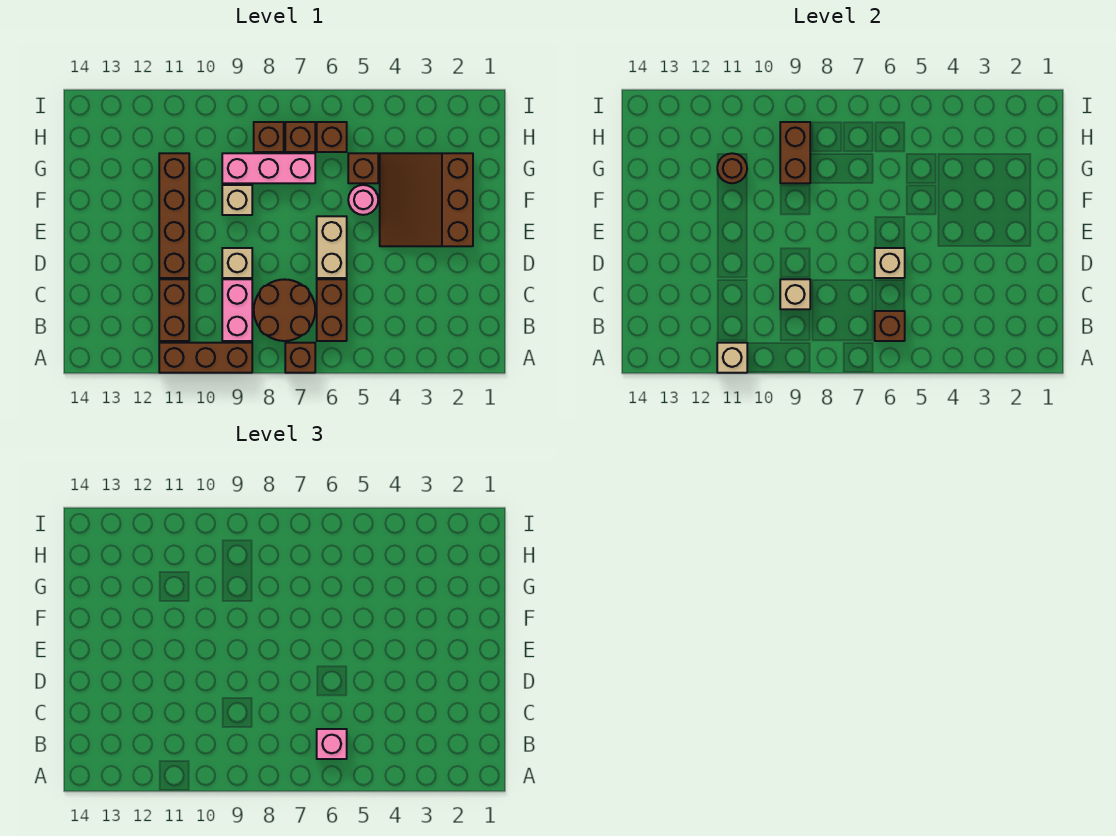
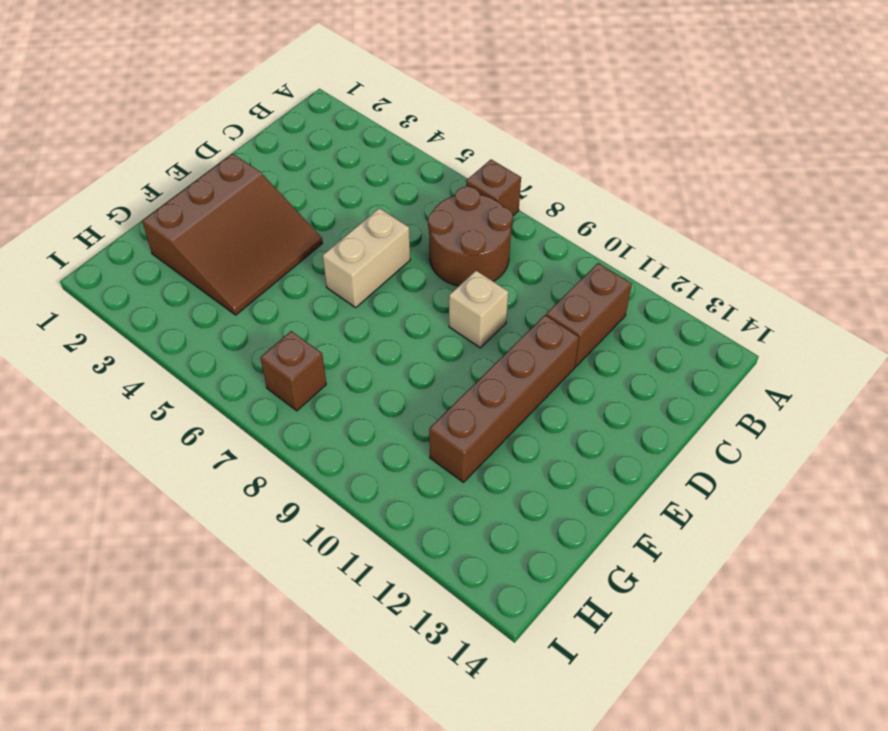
none -> brown 1x3 brick [159,343,252,373]
none -> brown 1x2 brick [317,279,347,341]
none -> pink 1x2 brick [222,279,252,341]

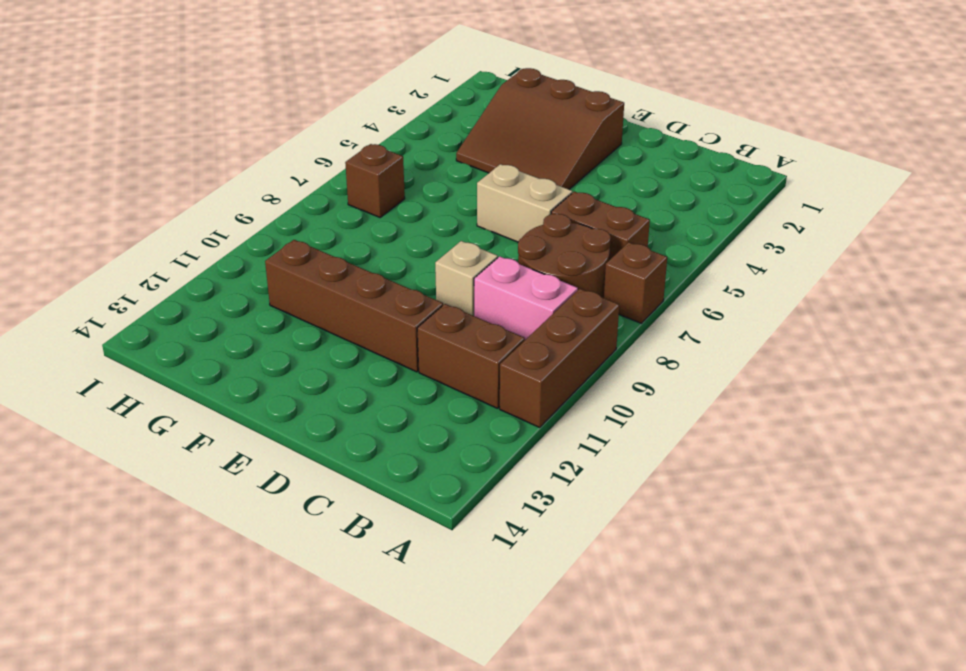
none -> pink 1x1 round brick [348,185,378,215]
none -> tan 1x1 brick [222,185,252,215]
none -> brown 1x1 brick [348,153,378,183]

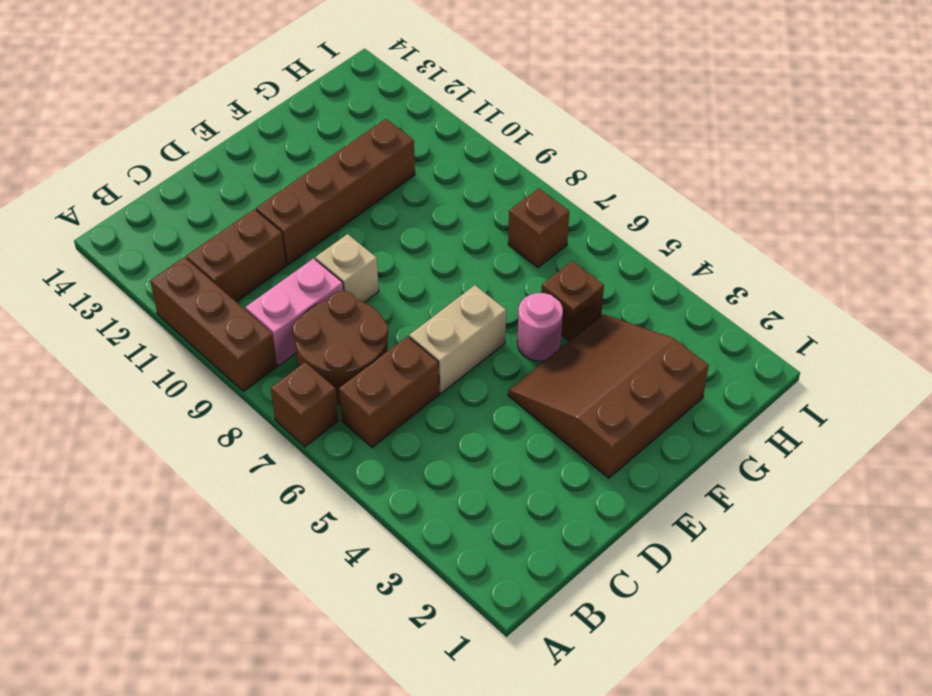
none -> tan 1x1 brick [222,185,252,215]
none -> pink 1x3 brick [222,153,315,183]
none -> brown 1x1 brick [317,122,347,152]

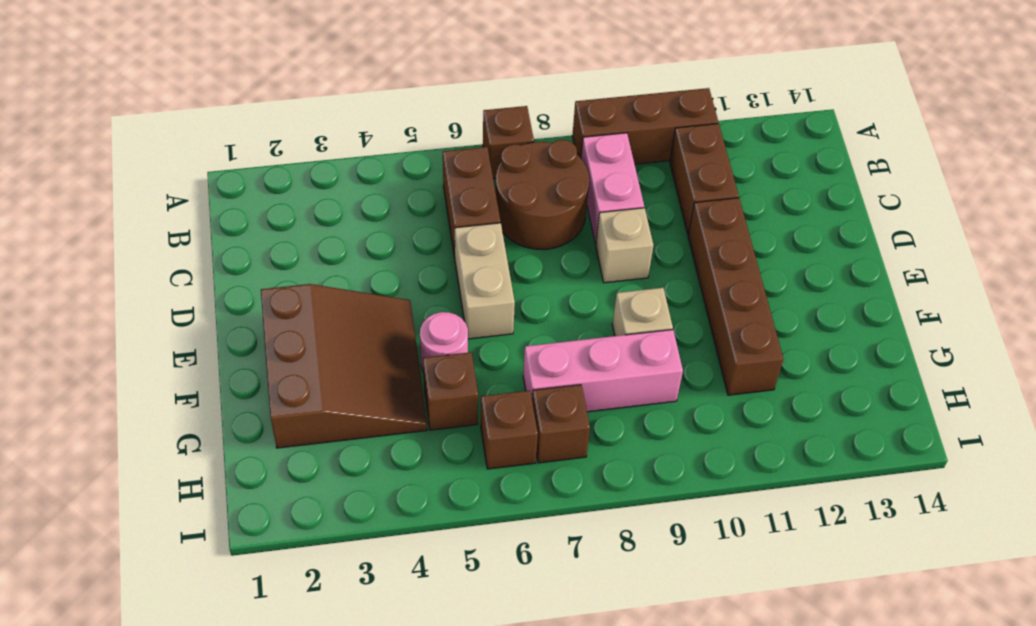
none -> brown 1x1 brick [254,122,284,152]
none -> tan 1x1 brick [717,343,747,373]
none -> brown 1x1 brick [875,311,905,341]

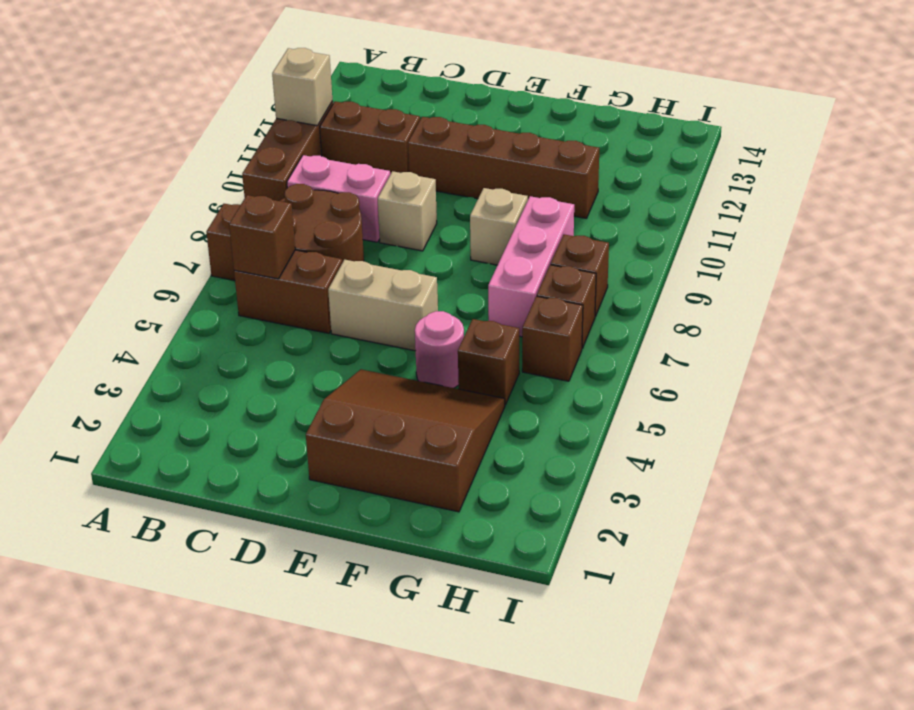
none -> tan 1x1 brick [780,279,810,309]
none -> tan 1x1 brick [875,248,905,278]
none -> brown 1x2 brick [780,122,810,183]

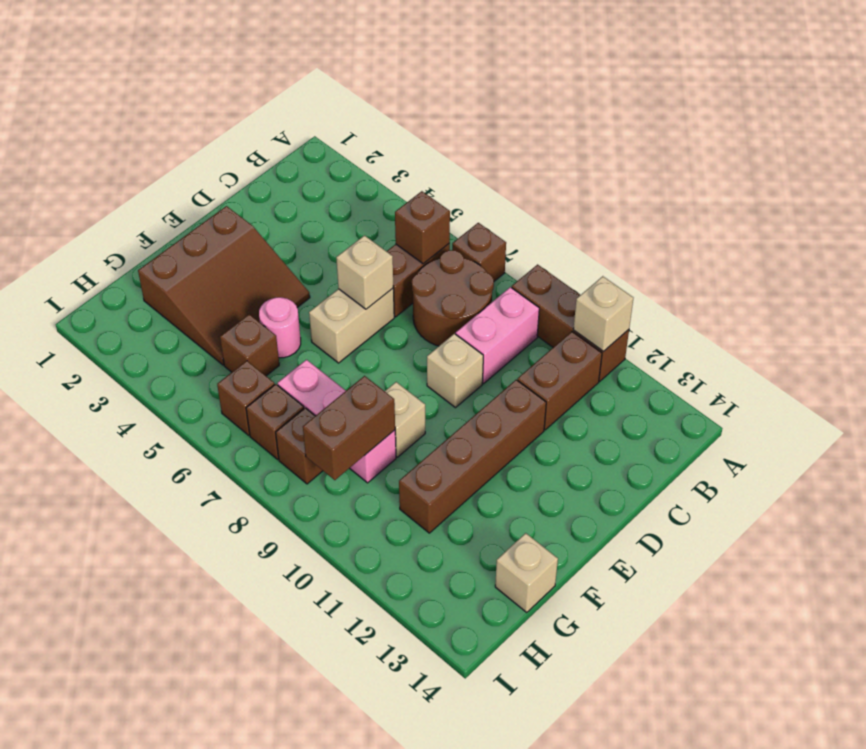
tan 1x1 brick [495,533,558,613] -> tan 1x1 brick moved to [780,279,810,309]
none -> brown 1x1 round brick [717,153,747,183]
none -> pink 1x1 brick [317,729,347,759]

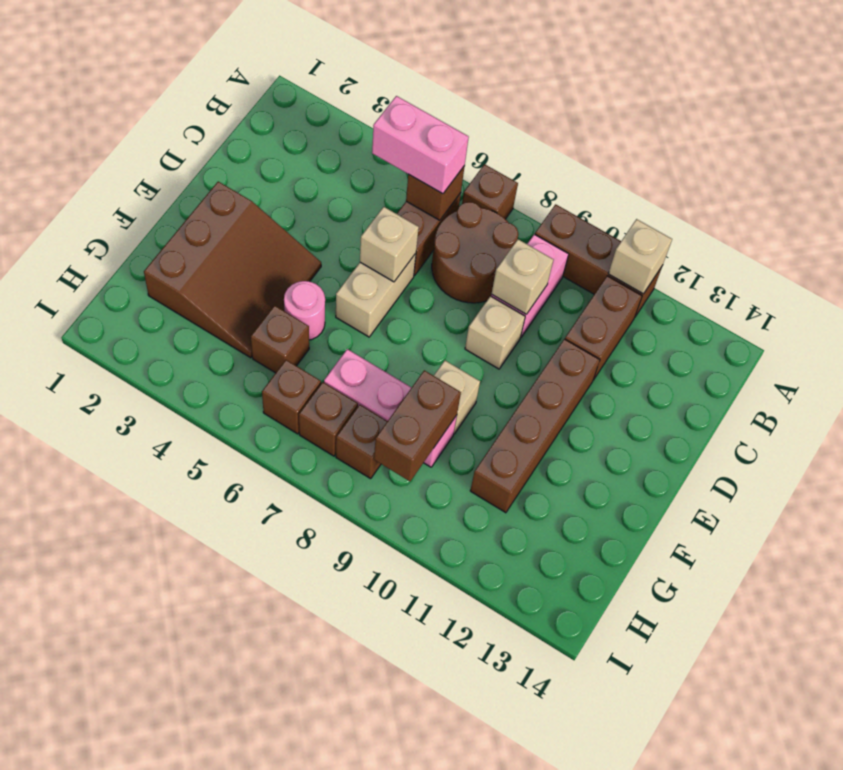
pink 1x2 brick [372,96,469,194] -> pink 1x1 brick [317,729,347,759]
none -> brown 1x1 round brick [717,153,747,183]

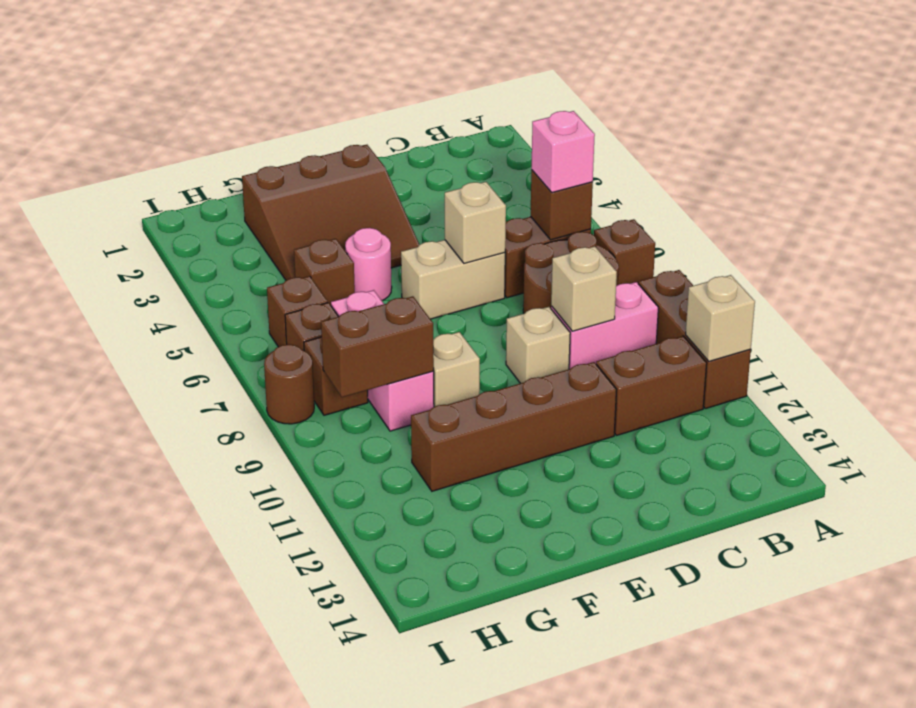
brown 1x1 round brick [264,344,314,424] -> brown 1x1 round brick moved to [717,153,747,183]

